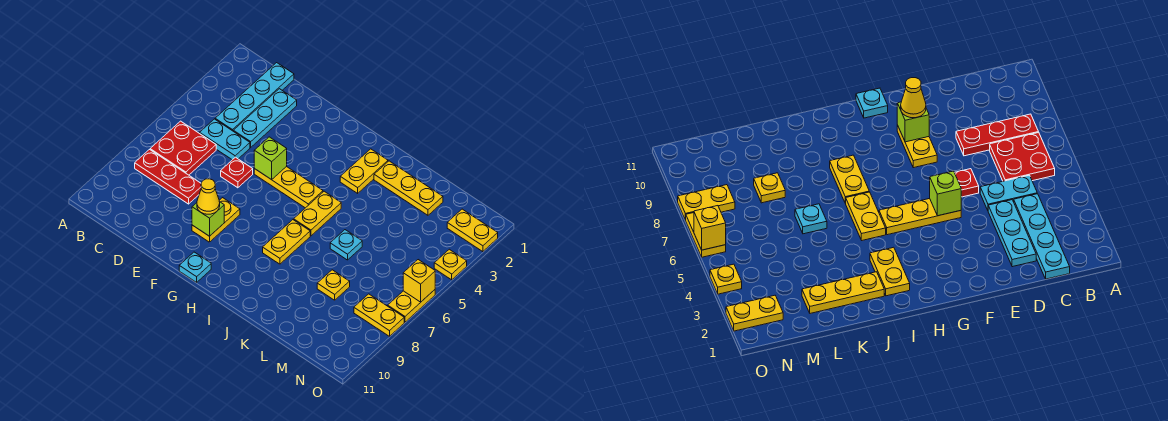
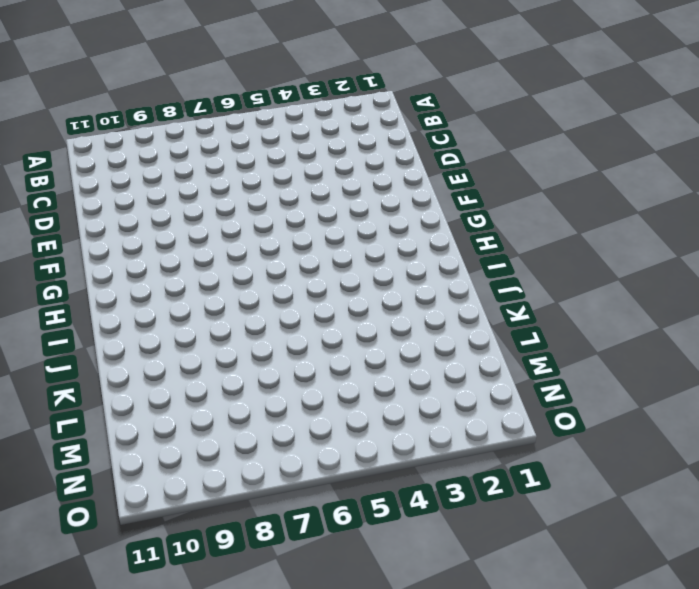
none -> red 2x2 plate [150,121,216,175]
none -> red 1x3 plate [135,150,201,204]
none -> cyan 1x4 plate [215,63,294,131]

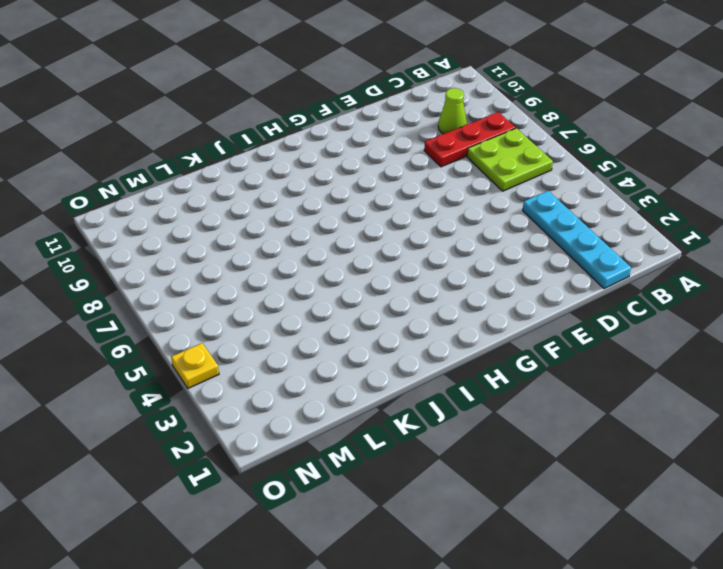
lime 2x2 plate [467,128,553,191] -> red 2x2 plate [150,121,216,175]
lime 1x1 cone [438,88,467,134] -> none
none -> cyan 1x2 plate [200,119,250,160]
none -> cyan 1x3 plate [233,89,297,147]
none -> red 1x1 plate [221,157,253,188]

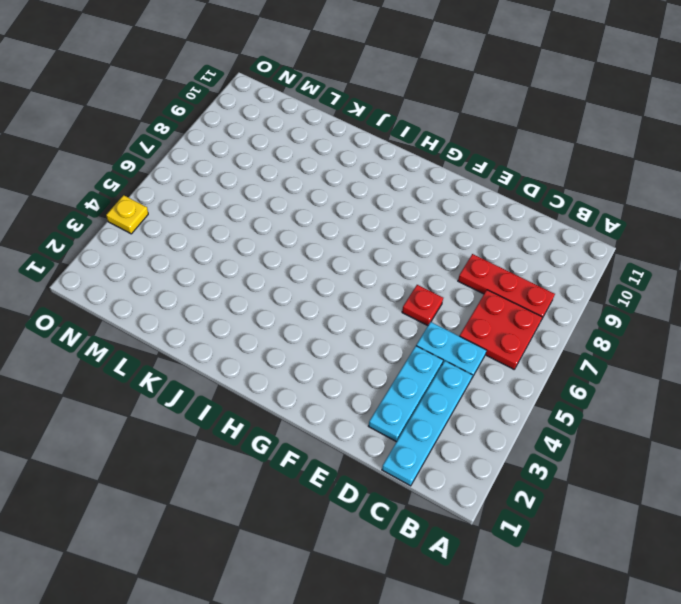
none -> yellow 1x3 plate [254,166,323,208]
none -> yellow 1x2 plate [192,198,240,242]
none -> cyan 1x1 plate [179,252,211,282]

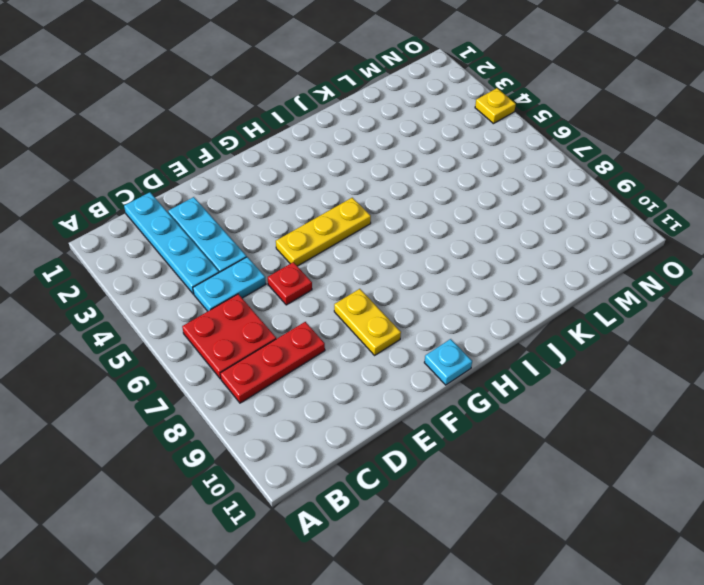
none -> yellow 1x2 plate [340,149,388,193]
none -> yellow 1x2 plate [294,191,341,236]
none -> yellow 1x2 plate [263,220,310,264]

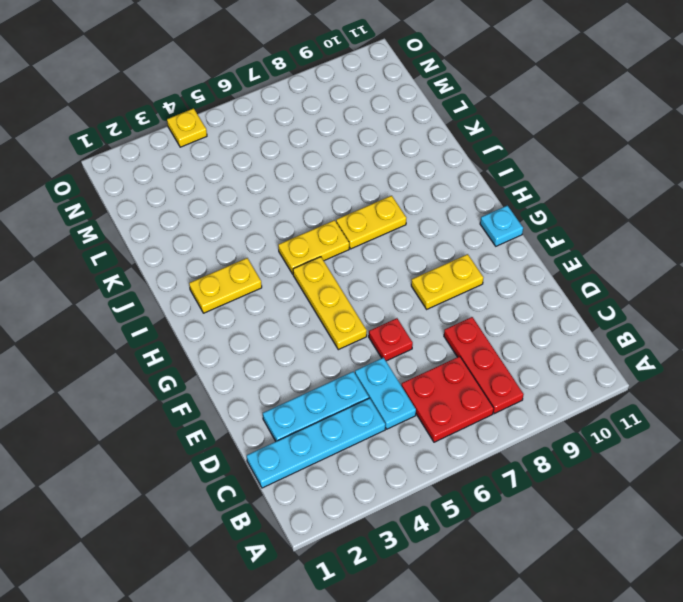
none -> yellow 1x3 plate [374,161,443,215]
none -> cyan 1x1 plate [330,230,362,260]
none -> yellow 1x1 plate [317,270,350,300]

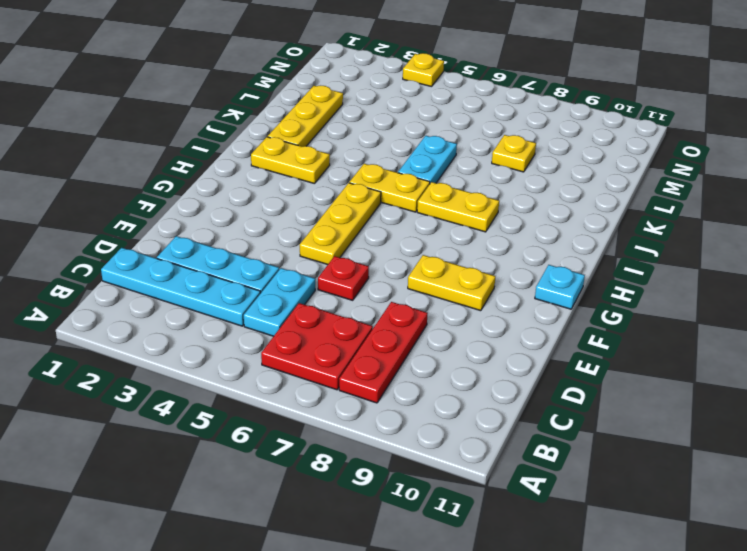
cyan 1x2 plate [398,136,457,183] -> cyan 1x1 plate [330,230,362,260]
none -> yellow 1x2 plate [447,209,498,252]
none -> yellow 1x2 plate [354,294,404,336]
none -> yellow 1x2 plate [388,290,435,322]

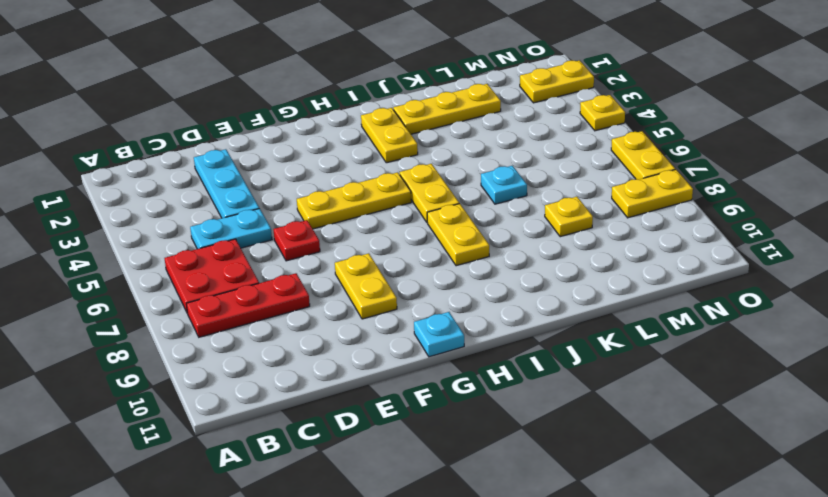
none -> cyan 1x4 plate [215,63,294,131]
none -> lime 1x1 brick [254,137,287,180]
none -> lime 1x1 brick [192,202,224,236]

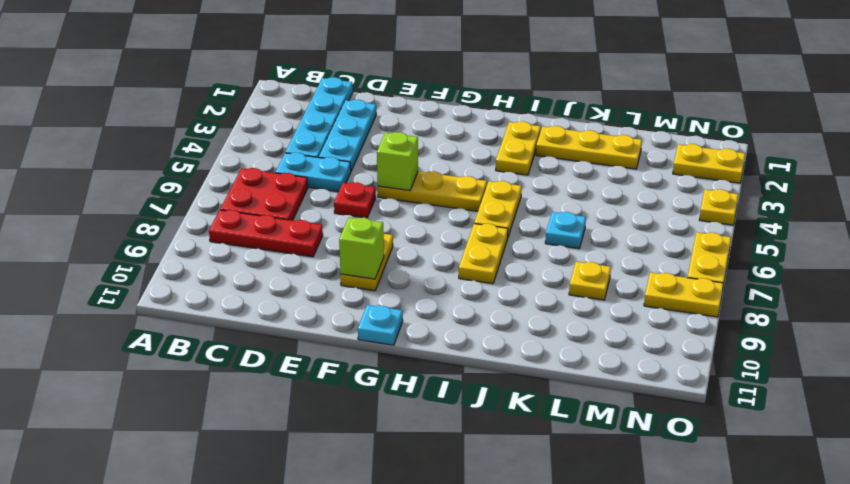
none -> yellow 1x1 brick [403,260,435,302]
none -> yellow 1x1 cone [197,179,220,214]

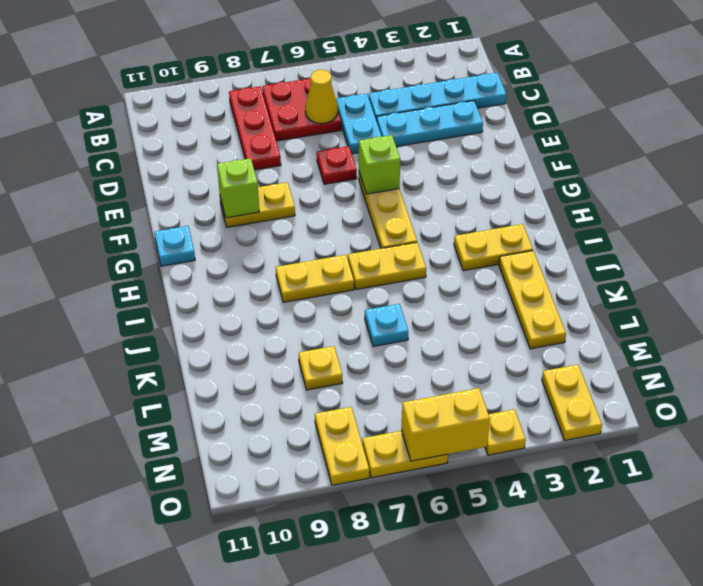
yellow 1x1 cone [305,70,338,124] -> yellow 1x1 cone moved to [197,179,220,214]
yellow 1x2 brick [401,388,490,461] -> yellow 1x1 brick [403,260,435,302]

